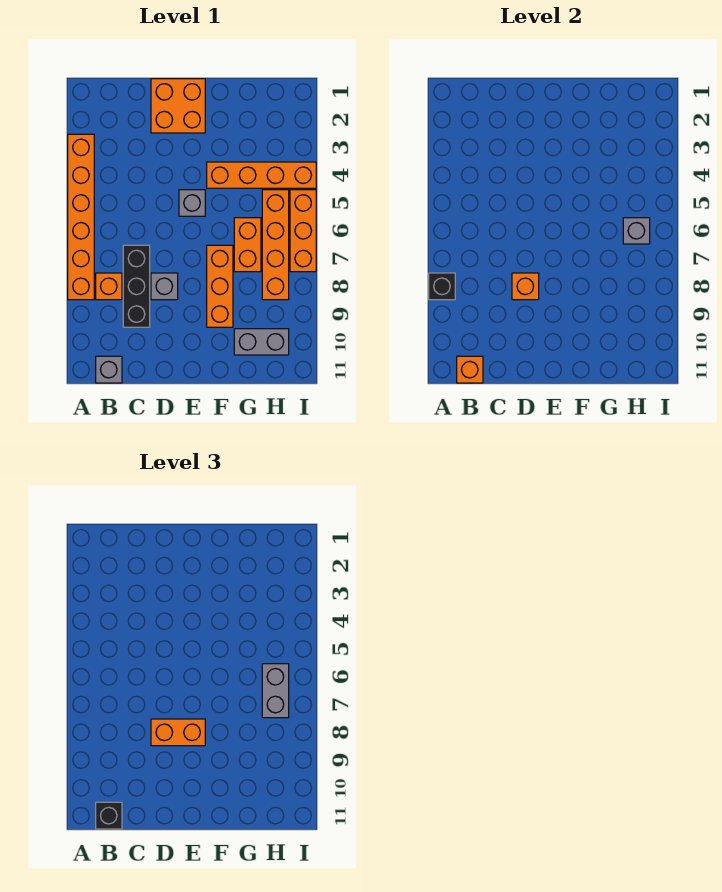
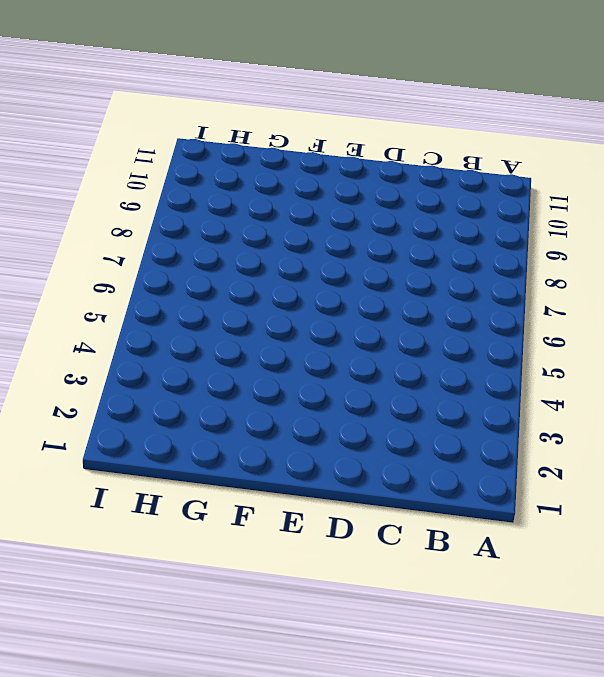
none -> orange 1x6 brick [68,134,94,300]
none -> orange 1x1 brick [96,273,122,300]
none -> grey 1x1 brick [96,356,122,383]

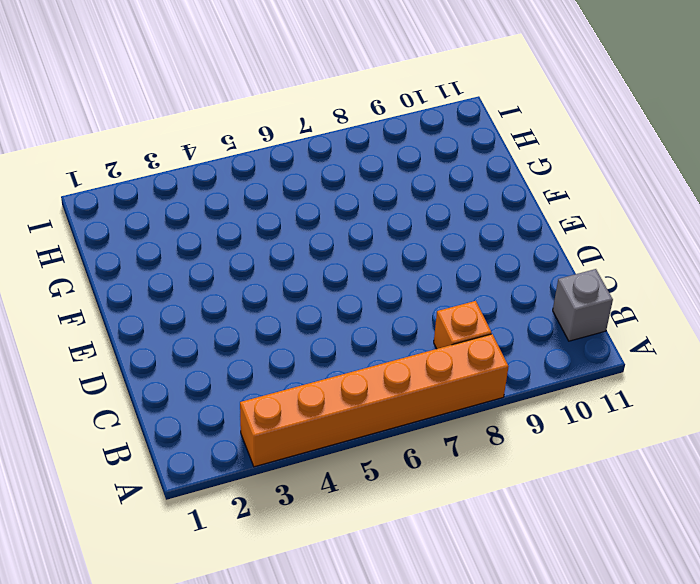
none -> black 1x3 brick [123,245,150,327]
none -> orange 2x2 brick [151,79,205,133]
none -> grey 1x1 brick [151,273,178,300]

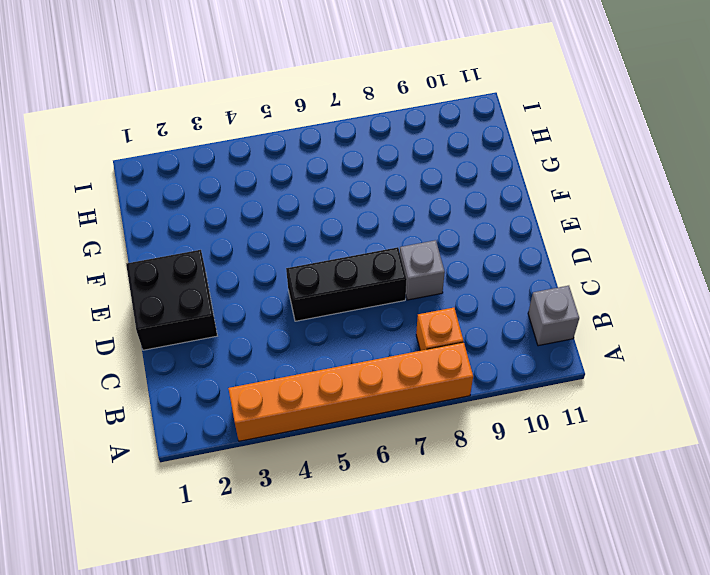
black 2x2 brick [126,250,217,350] -> orange 2x2 brick [151,79,205,133]
black 1x3 brick [286,247,407,321] -> black 1x3 brick moved to [123,245,150,327]
none -> grey 1x1 brick [179,190,205,216]
none -> orange 1x4 brick [207,162,316,188]
none -> orange 1x3 brick [207,245,233,327]

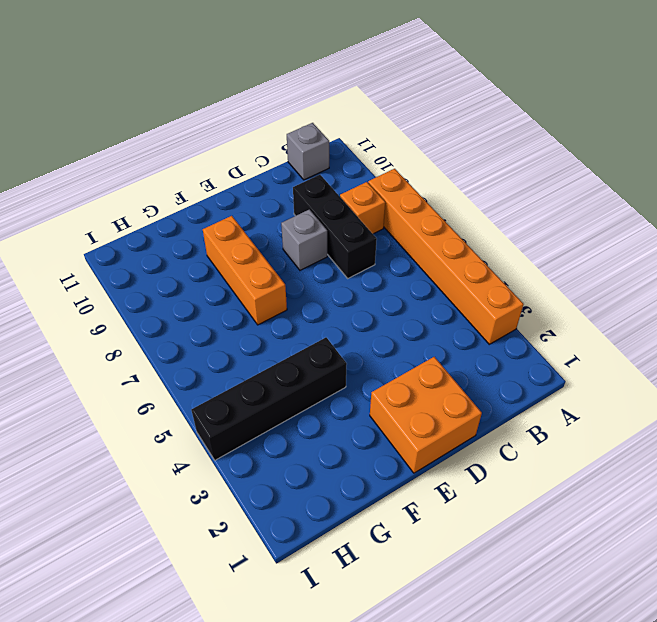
black 1x4 brick [191,338,347,460] -> orange 1x4 brick [207,162,316,188]
none -> grey 1x1 brick [179,190,205,216]
none -> orange 1x2 brick [234,218,261,272]
none -> grey 1x2 brick [234,329,289,355]

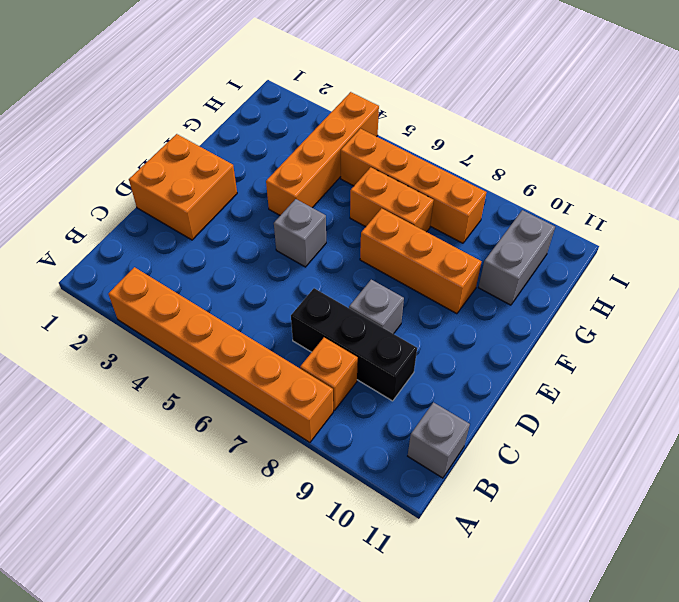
none -> orange 1x3 brick [290,190,316,272]
none -> black 1x1 brick [429,273,455,300]
none -> orange 1x1 brick [457,356,483,383]

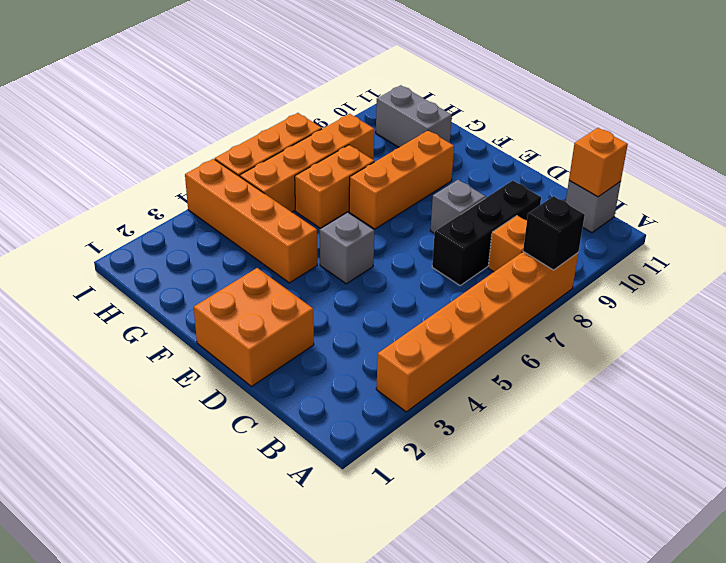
none -> orange 1x1 brick [512,273,539,300]
none -> grey 1x1 brick [623,218,650,244]
none -> black 1x1 brick [96,802,122,829]

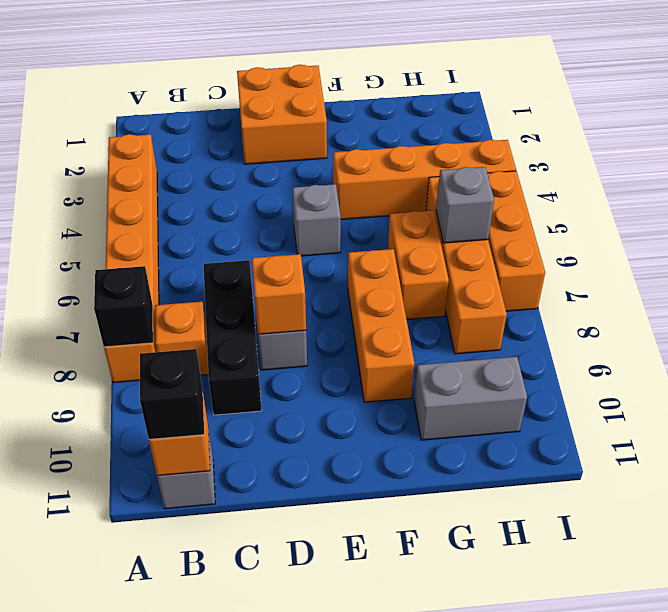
none -> orange 1x2 brick [151,719,205,746]
none -> grey 1x2 brick [262,664,289,718]

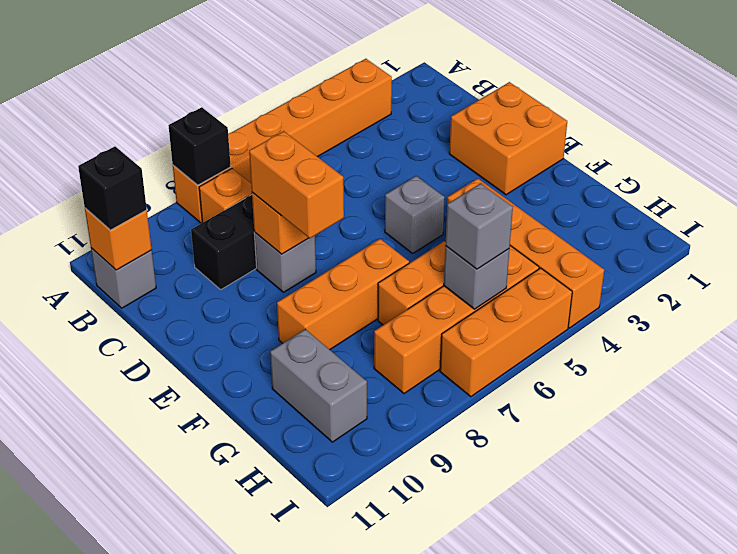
grey 1x1 brick [445,184,513,269] -> grey 1x2 brick [262,664,289,718]

